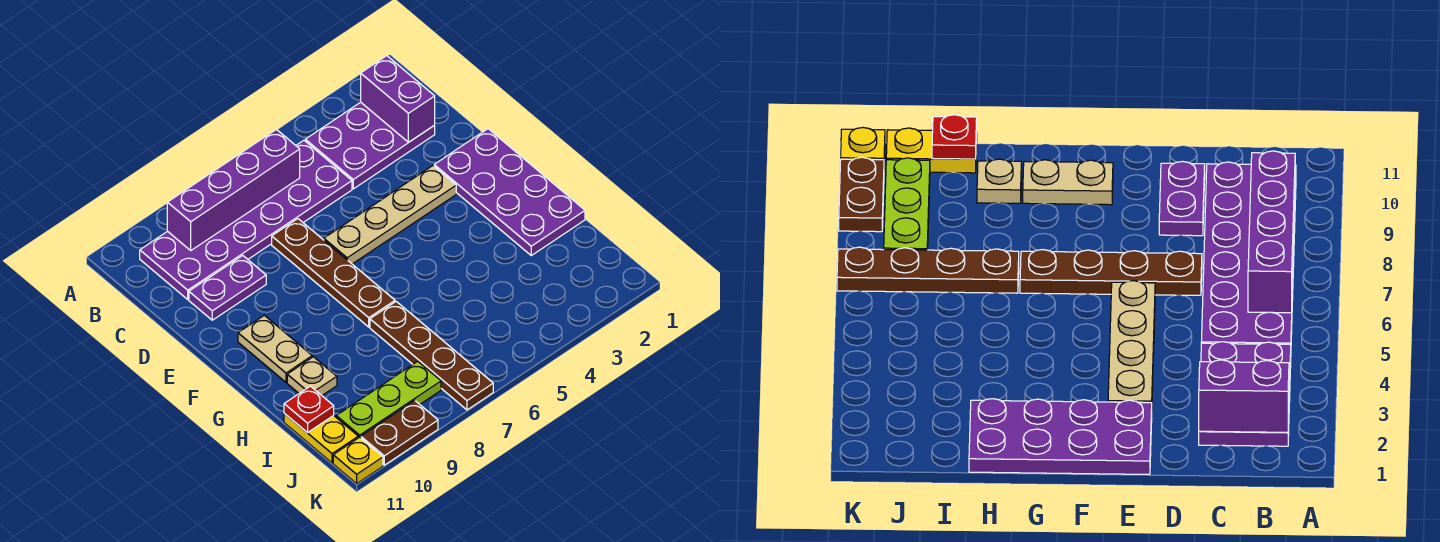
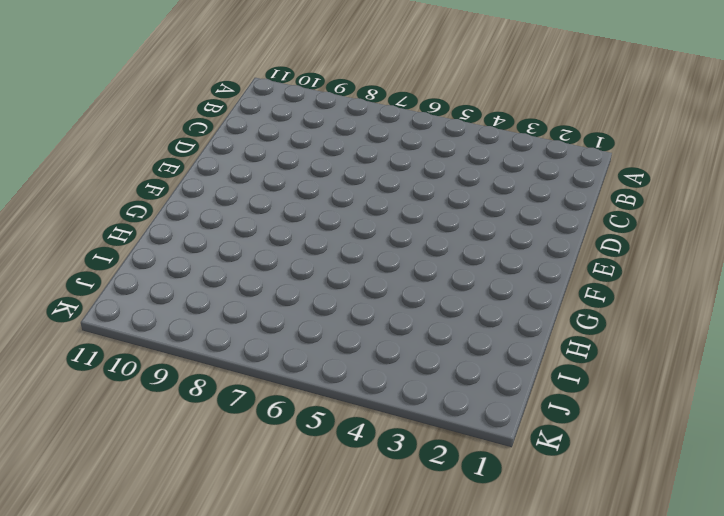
none -> purple 2x3 plate [305,102,435,189]
none -> purple 2x6 plate [140,140,352,299]
none -> brown 1x4 plate [272,219,395,327]

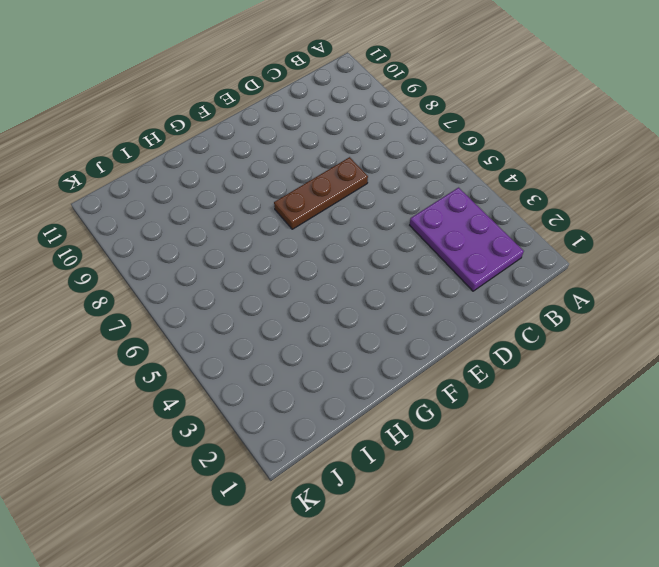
brown 1x3 plate [274,157,368,229] -> brown 1x4 plate [272,219,395,327]
none -> purple 2x6 plate [140,140,352,299]
none -> purple 1x2 plate [189,256,266,320]
none -> purple 2x4 plate [434,129,585,255]

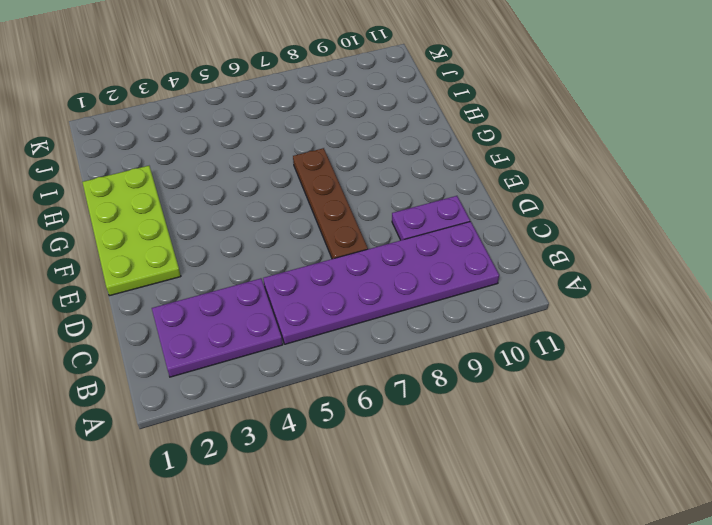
lime 2x4 plate [82,166,181,296] -> purple 2x4 plate [434,129,585,255]
none -> tan 1x4 plate [324,166,456,264]
none -> tan 1x2 plate [238,315,312,382]
none -> brown 1x4 plate [370,302,493,410]

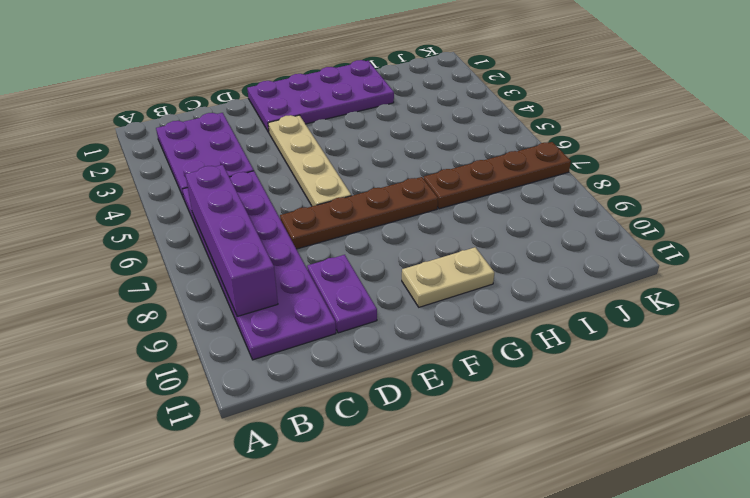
none -> tan 1x1 plate [287,357,337,395]
none -> yellow 1x2 plate [284,414,358,463]
none -> lime 1x3 plate [336,361,441,438]

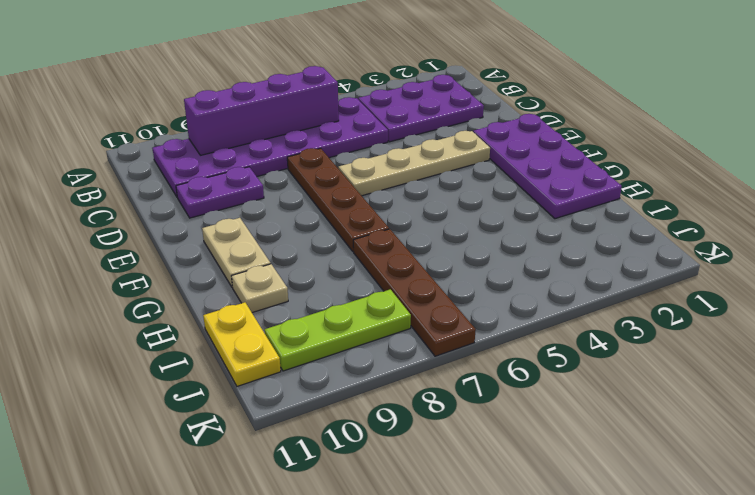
none -> brown 1x2 plate [361,400,438,465]
none -> yellow 1x1 plate [333,437,383,484]
none -> purple 1x2 brick [361,56,435,142]

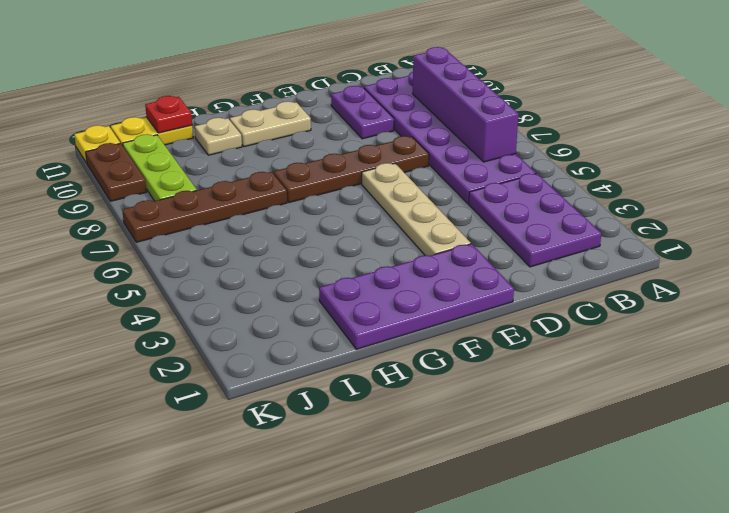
none -> purple 1x2 brick [361,56,435,142]

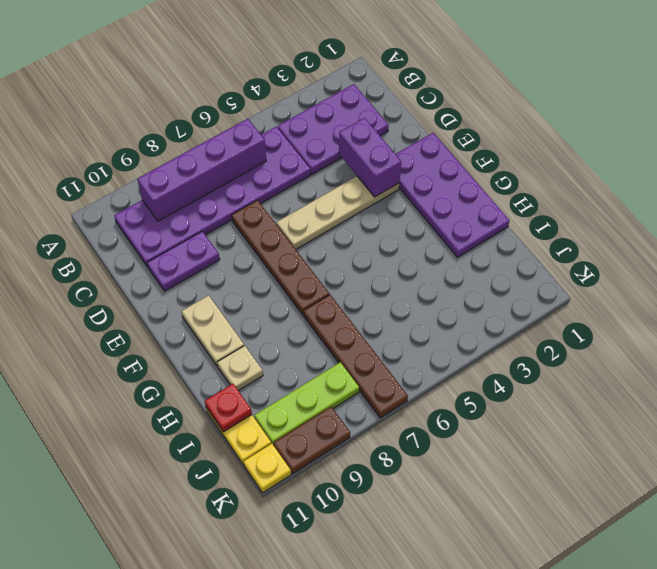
purple 1x2 brick [339,118,401,197] -> purple 1x2 brick moved to [361,56,435,142]

